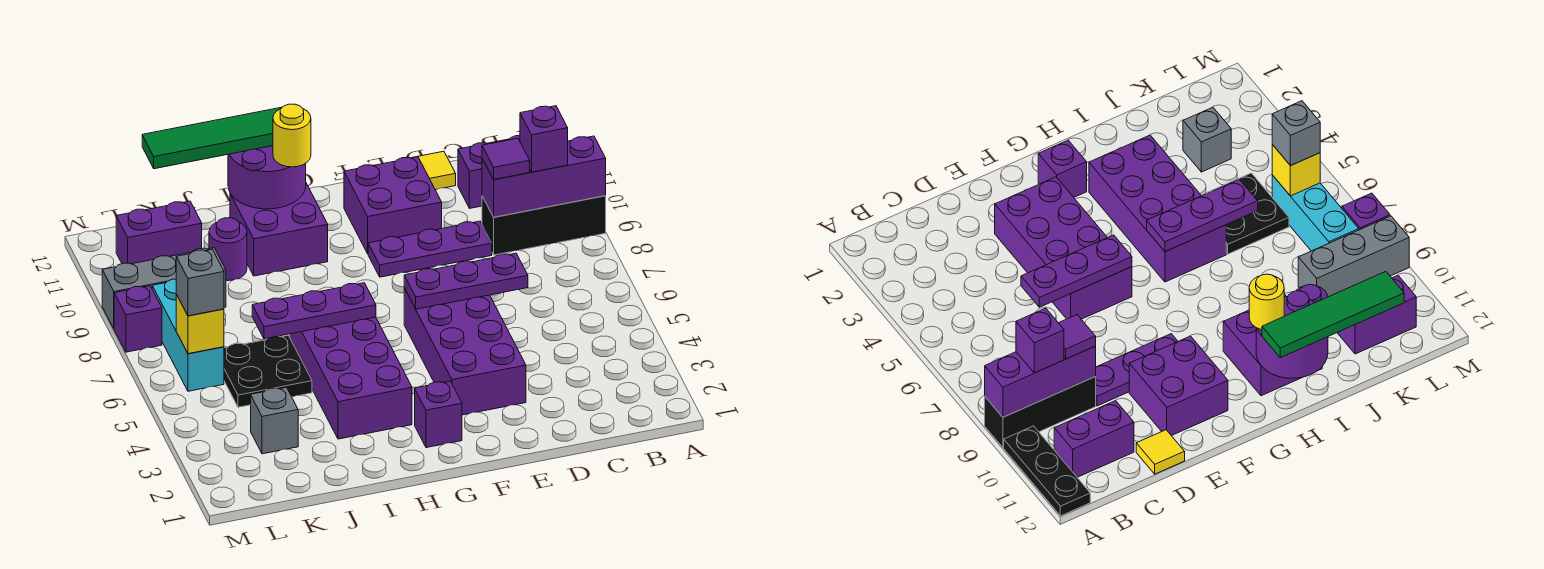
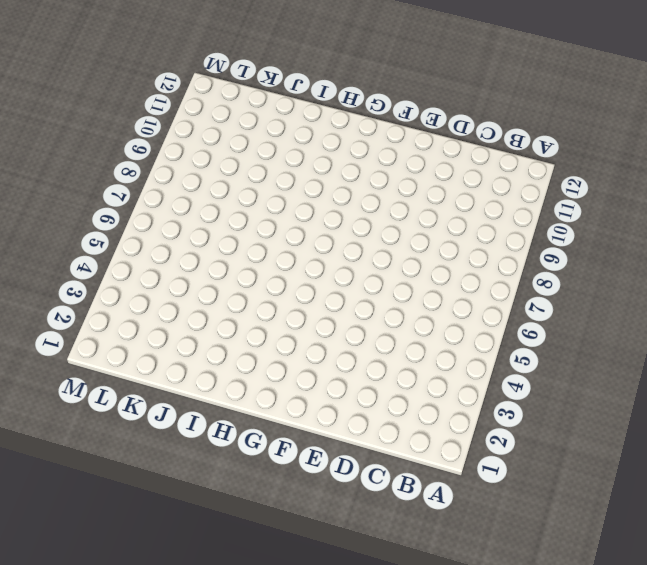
none -> black 1x3 brick [482,196,606,255]
none -> black 1x3 plate [1004,426,1090,516]
none -> purple 1x2 brick [458,135,520,208]

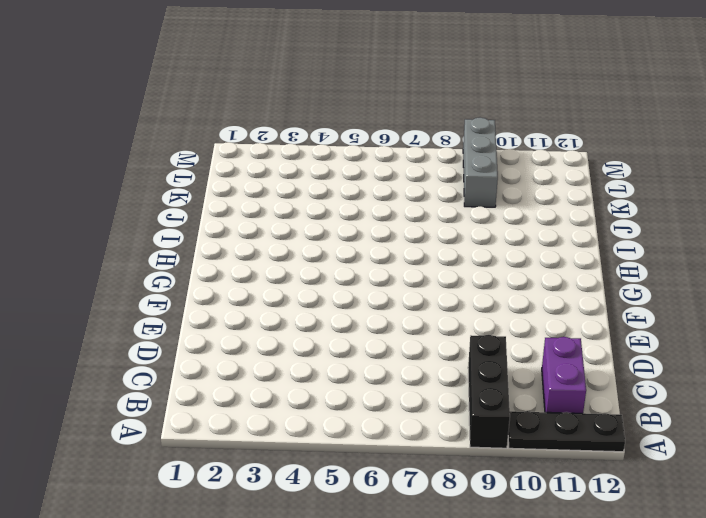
none -> purple 1x3 plate [368,221,492,277]
none -> yellow 1x1 tile [412,151,456,190]
none -> purple 2x4 brick [404,288,526,415]

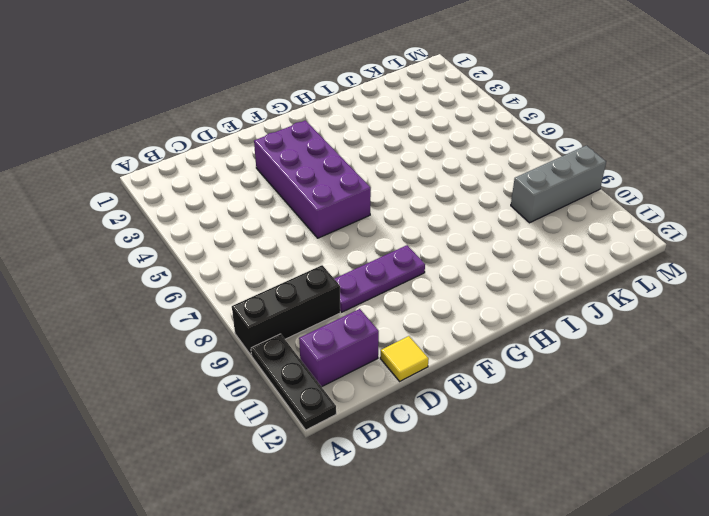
none -> purple 2x2 brick [344,157,442,254]
none -> purple 1x1 brick [415,381,462,448]
none -> purple 2x4 brick [290,317,412,439]

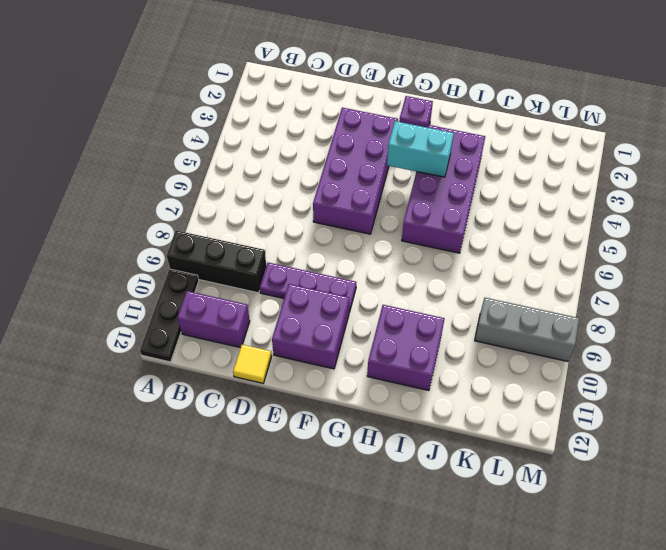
cyan 1x2 brick [387,121,454,177] -> none
none -> black 2x2 plate [224,336,312,407]
none -> purple 1x1 round brick [209,218,247,281]
none -> grey 1x1 brick [251,387,298,454]

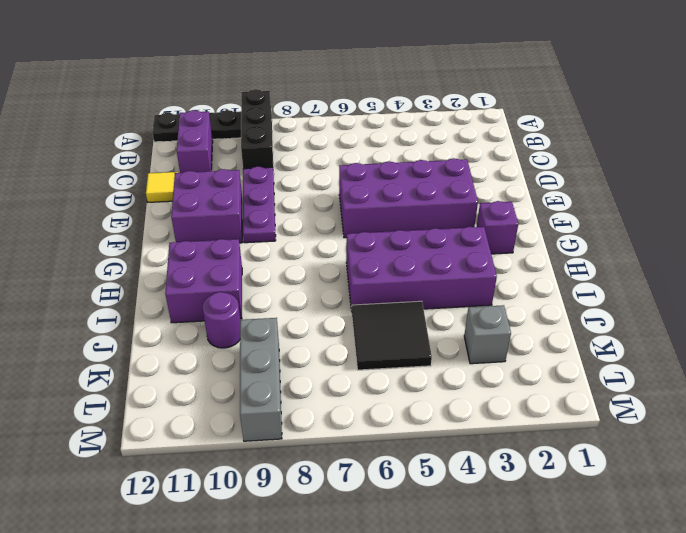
black 2x2 tile [352,301,432,370] -> black 2x2 plate [224,336,312,407]
none -> purple 1x2 brick [116,201,202,264]
none -> cyan 1x3 brick [152,279,224,391]
none -> purple 1x1 brick [114,286,162,352]

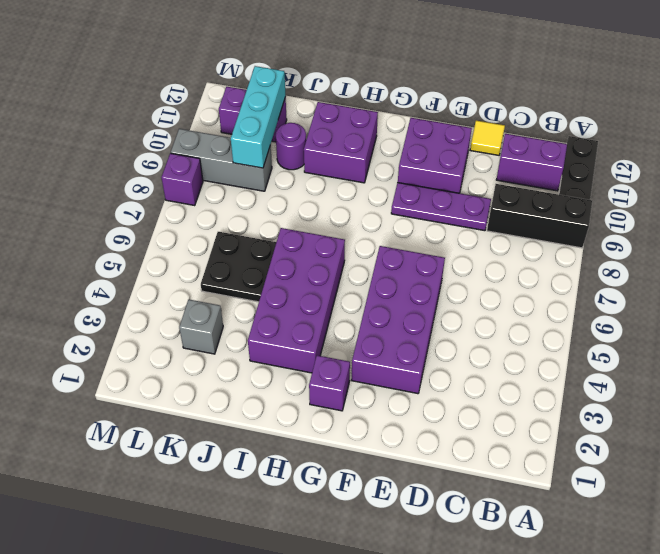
cyan 1x3 brick [231,66,286,168] -> cyan 1x3 brick moved to [152,279,224,391]
none -> purple 1x3 brick [482,136,606,217]
none -> purple 1x3 plate [404,253,528,309]
none -> purple 1x3 plate [252,283,376,339]

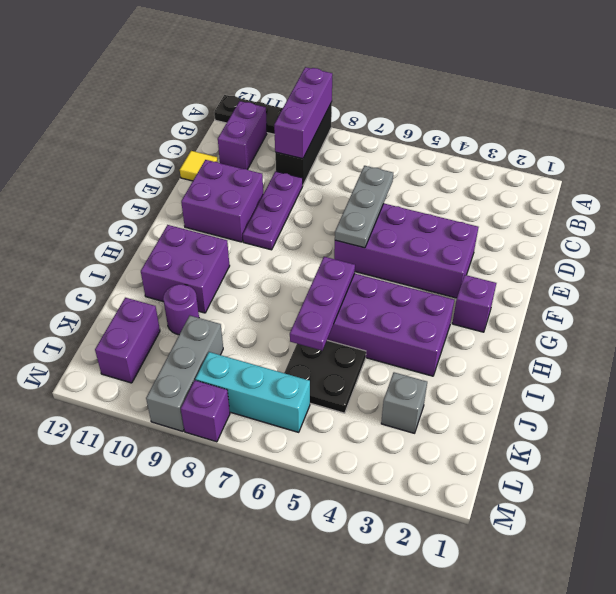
grey 1x3 plate [335,166,393,248] -> purple 1x3 plate [404,253,528,309]
none -> purple 2x2 round brick [228,146,306,209]
none -> yellow 1x1 brick [176,295,224,354]
none -> purple 1x1 brick [520,106,568,172]

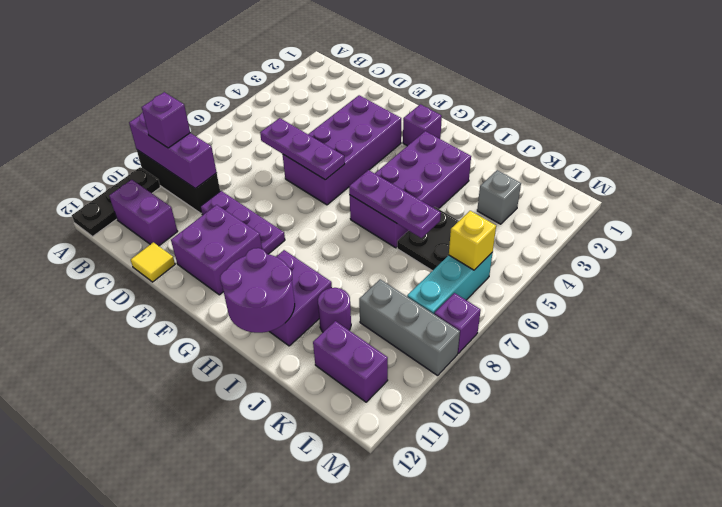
none -> purple 1x1 tile [482,138,530,180]
none -> yellow 1x1 round brick [273,104,311,167]
none -> green 1x4 tile [142,107,282,169]

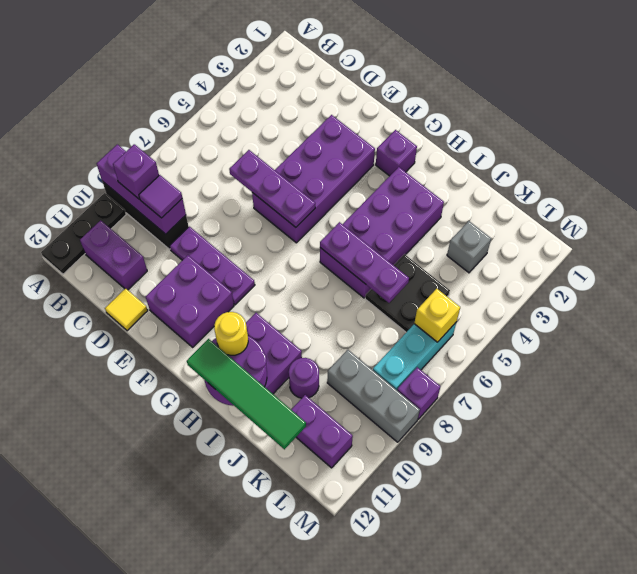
none -> grey 1x1 brick [176,249,224,316]

